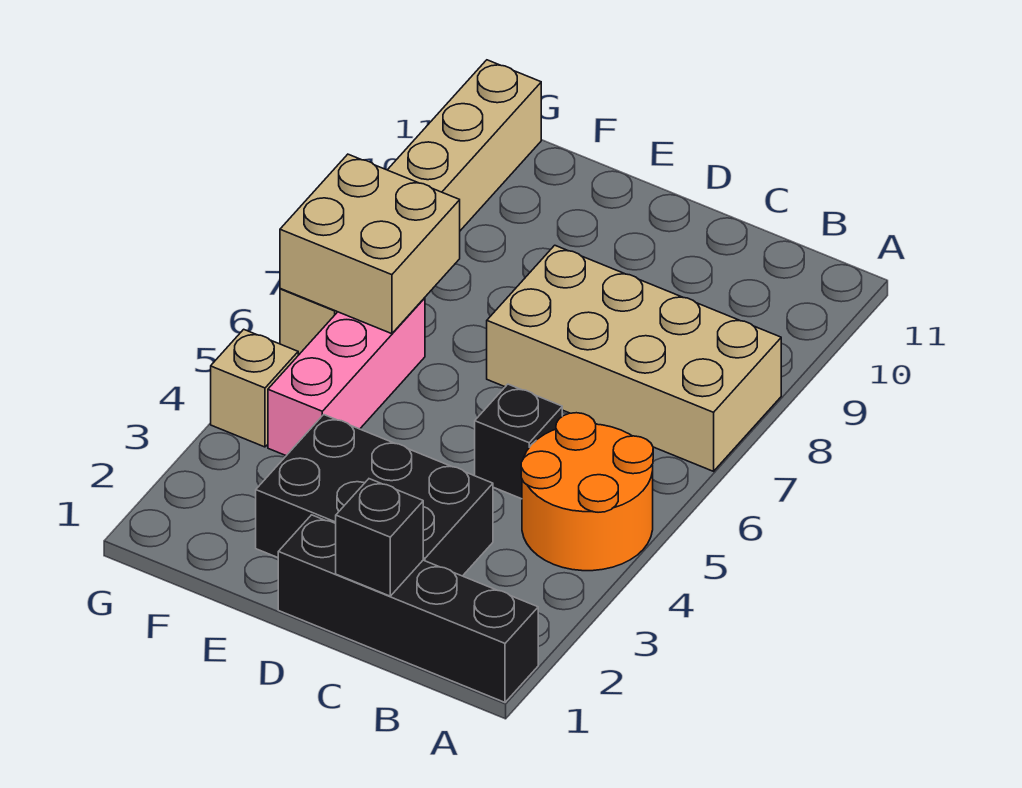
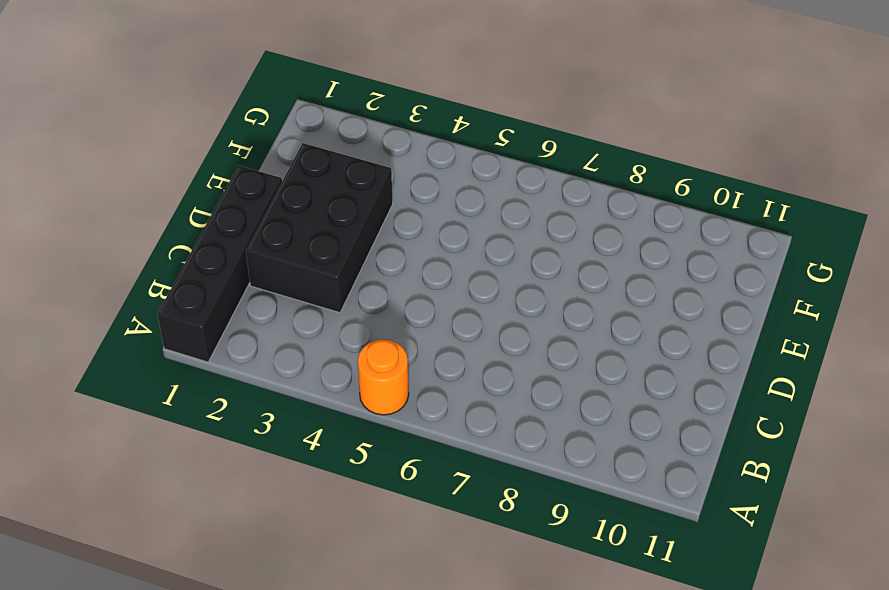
orange 1x1 round brick [358,339,409,415] -> orange 2x2 round brick [521,413,653,571]
none -> tan 2x4 brick [487,245,781,471]
none -> black 1x1 brick [475,384,562,499]

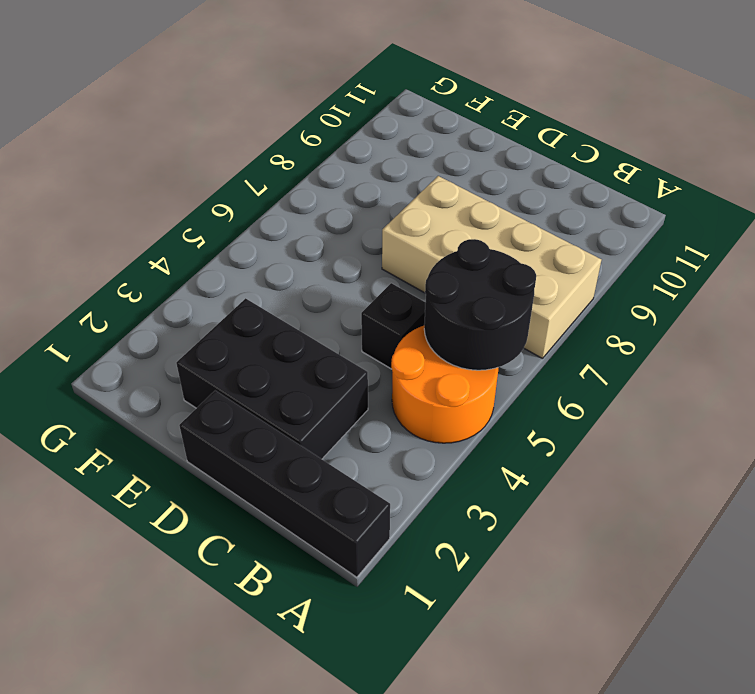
black 2x2 round brick [424,239,536,370] -> none
none -> pink 1x3 brick [268,298,425,456]
none -> tan 1x1 brick [211,329,298,447]

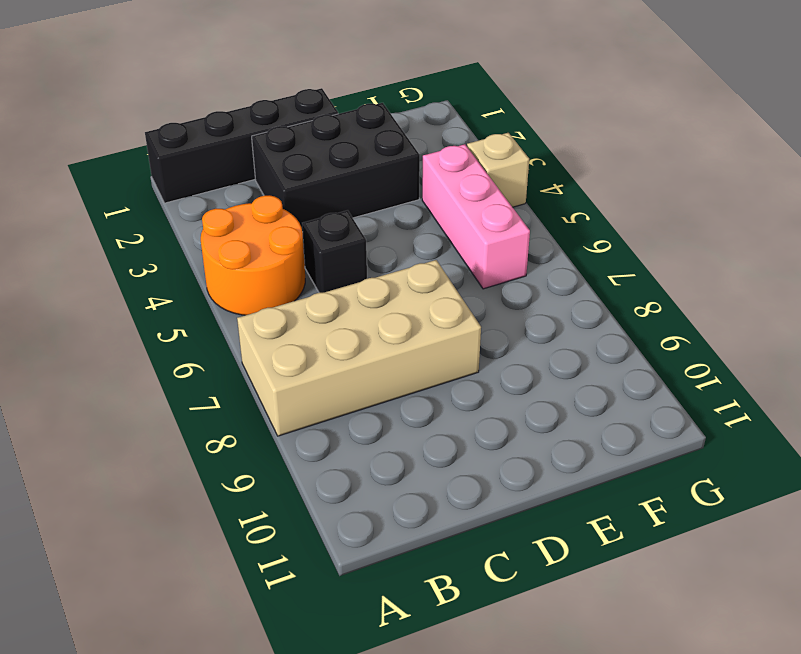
none -> tan 1x6 brick [280,60,541,355]
none -> black 1x1 brick [336,479,423,596]

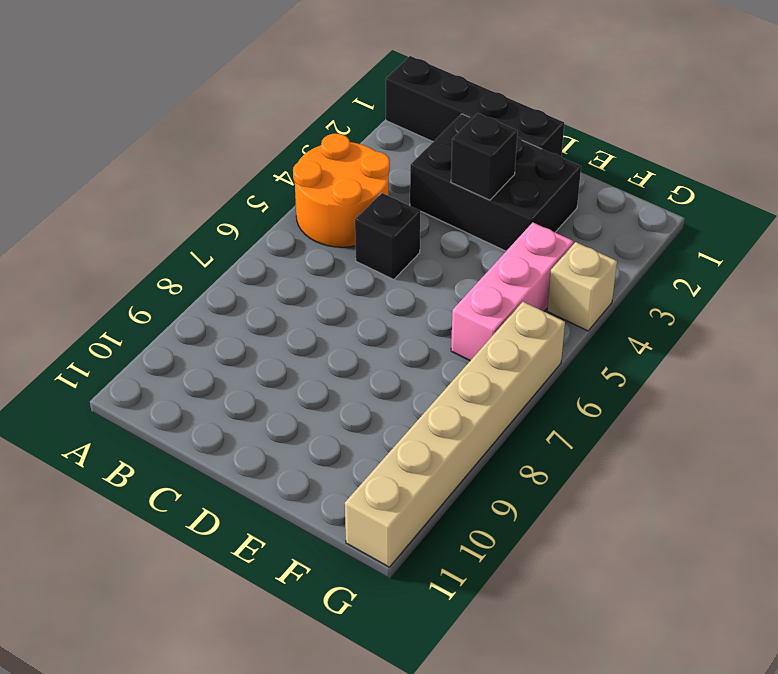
black 1x1 brick [451,113,517,200] -> black 1x1 brick moved to [336,479,423,596]
none -> tan 2x4 brick [487,245,781,471]
none -> tan 2x2 brick [280,154,460,334]

